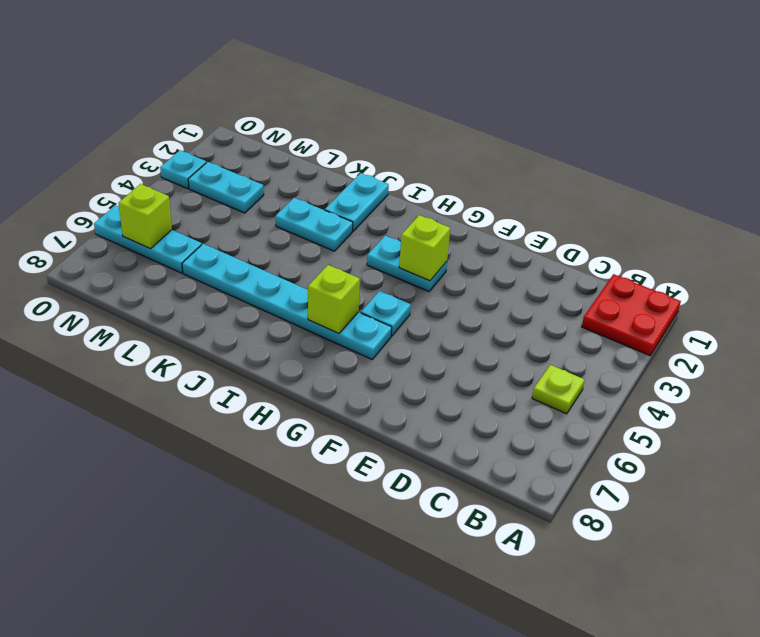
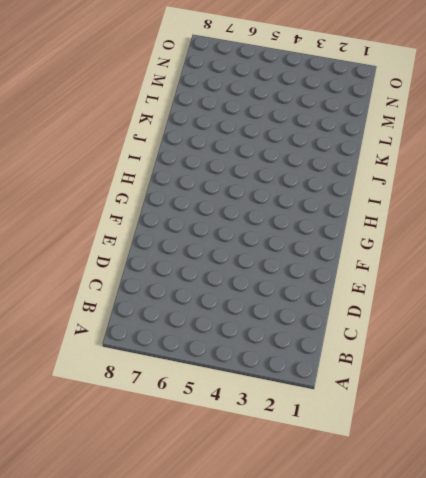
none -> red 2x2 plate [582,274,681,356]
none -> lime 1x1 plate [532,365,585,414]
none -> cyan 1x2 plate [367,236,447,292]

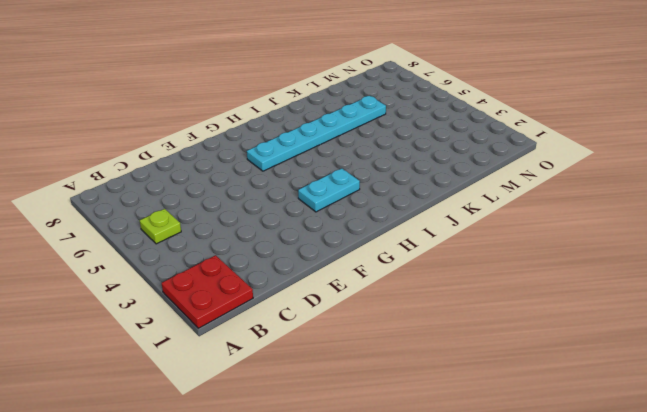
none -> cyan 1x1 plate [361,291,411,336]
none -> cyan 1x2 plate [325,173,389,231]
none -> cyan 1x2 plate [275,198,353,251]

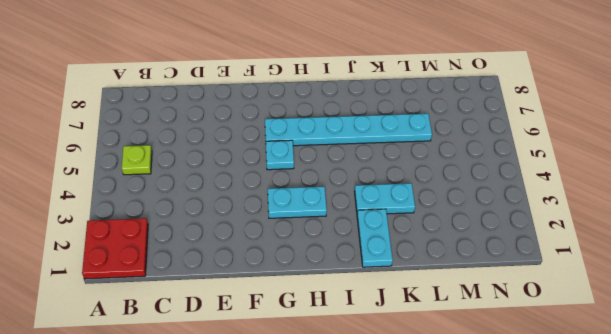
none -> cyan 1x2 plate [188,162,264,213]
none -> cyan 1x3 plate [94,205,202,273]
none -> cyan 1x1 plate [160,150,206,189]

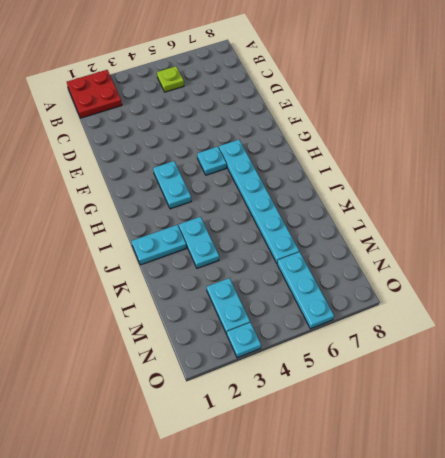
none -> lime 1x1 brick [399,215,450,281]
none -> lime 1x1 brick [308,265,360,334]
none -> lime 1x1 brick [119,184,172,249]

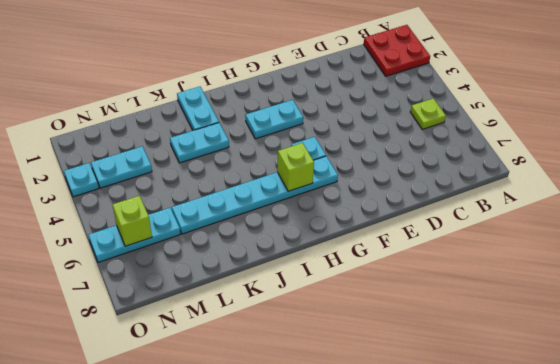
none -> lime 1x1 brick [399,215,450,281]

